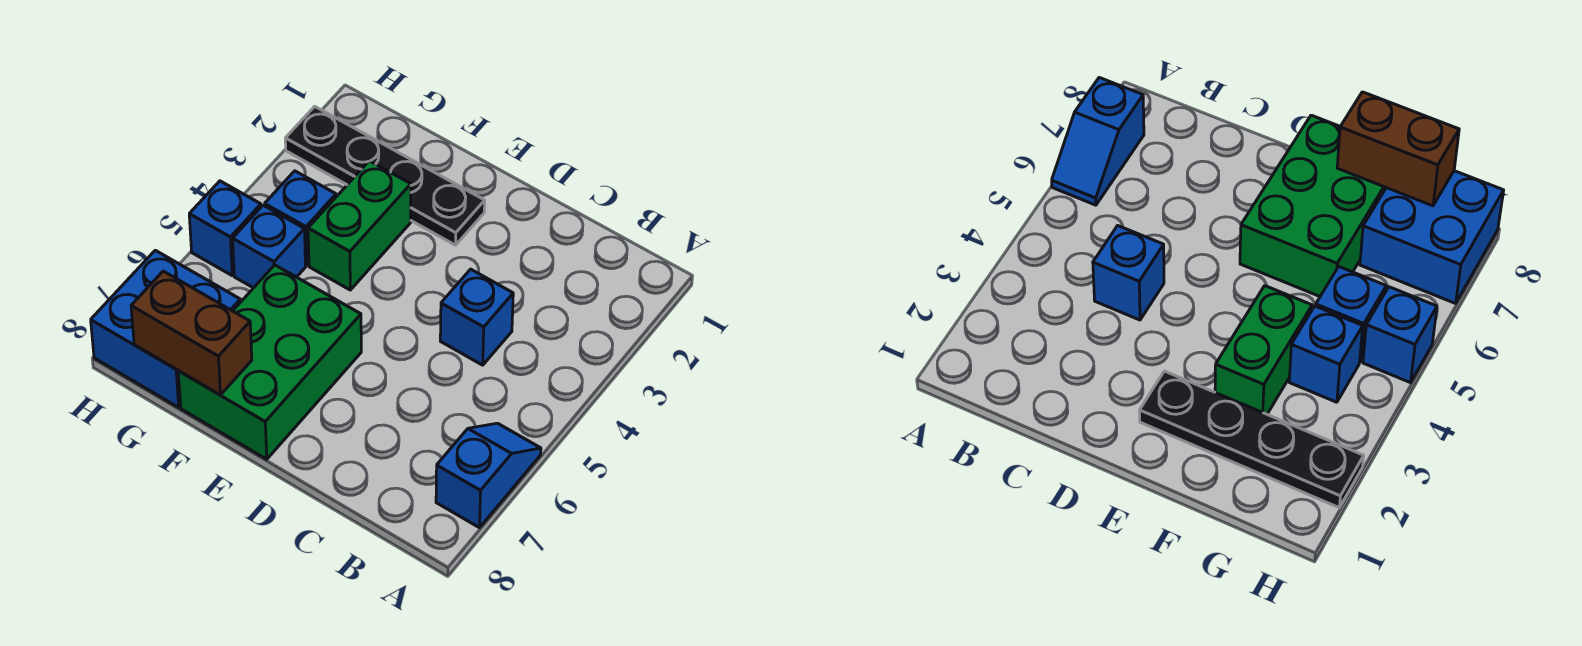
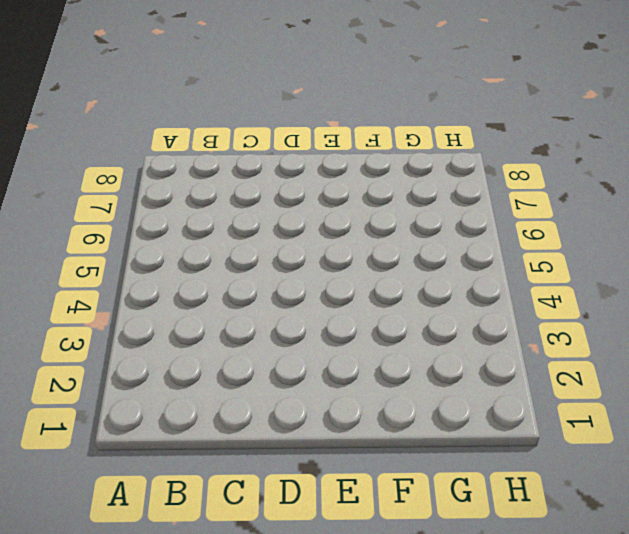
none -> blue 1x2 slope [436,423,541,528]
none -> blue 1x1 brick [440,269,513,365]

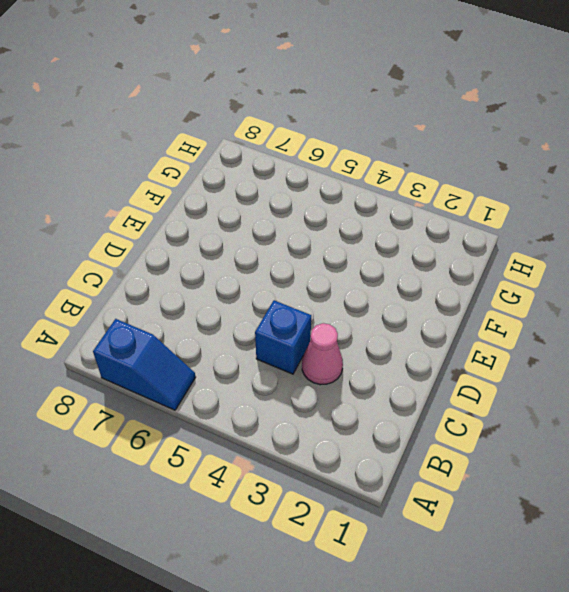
pink 1x1 cone [302,323,343,385] -> none
none -> black 1x4 plate [285,106,485,245]
none -> green 2x3 brick [178,265,361,459]

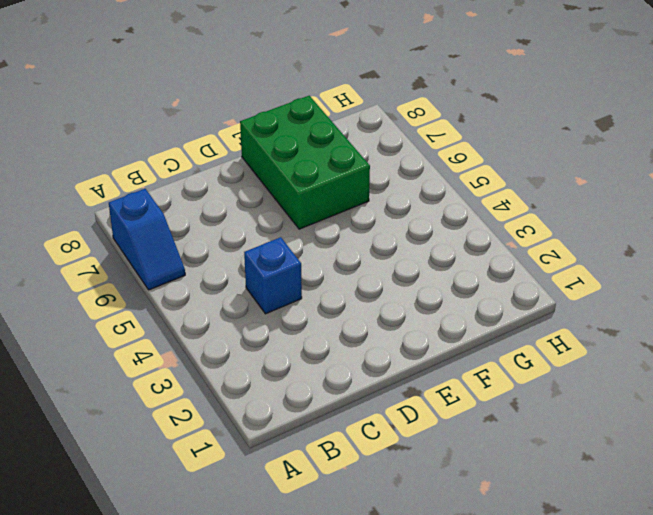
none -> black 1x4 plate [285,106,485,245]
none -> green 1x2 brick [308,161,411,290]

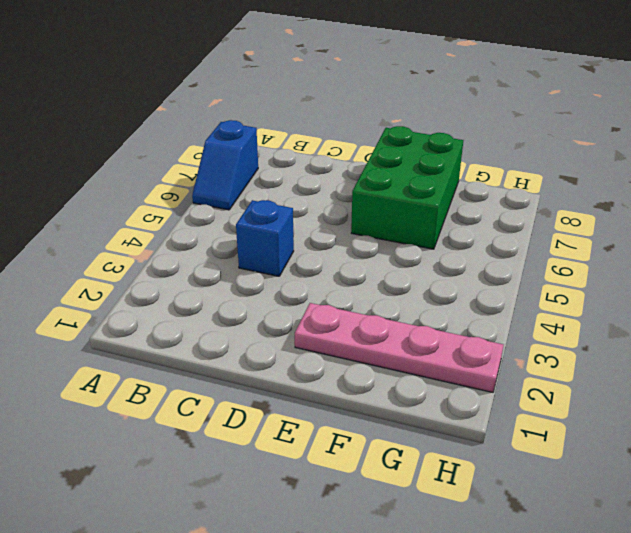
pink 1x4 plate [295,303,503,392] -> black 1x4 plate [285,106,485,245]
none -> green 1x2 brick [308,161,411,290]
none -> blue 1x1 brick [265,171,336,265]

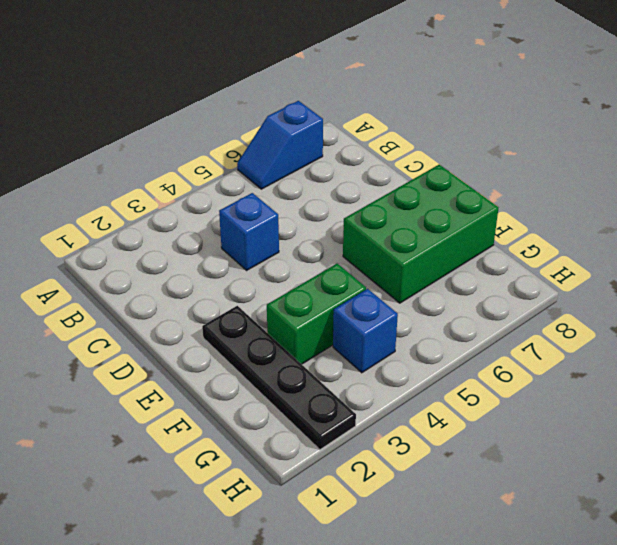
none -> blue 1x1 brick [233,205,305,288]
none -> blue 2x2 brick [91,250,240,407]

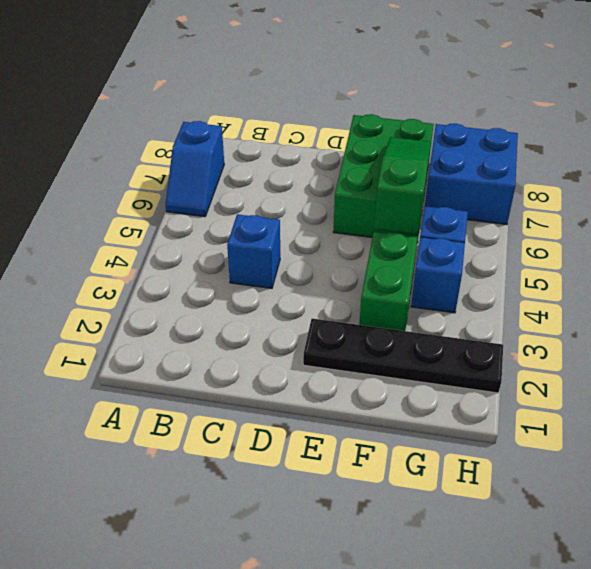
green 1x3 slope [374,137,431,235] -> none
none -> blue 1x1 brick [189,181,261,275]
none -> brown 1x2 brick [131,271,252,395]

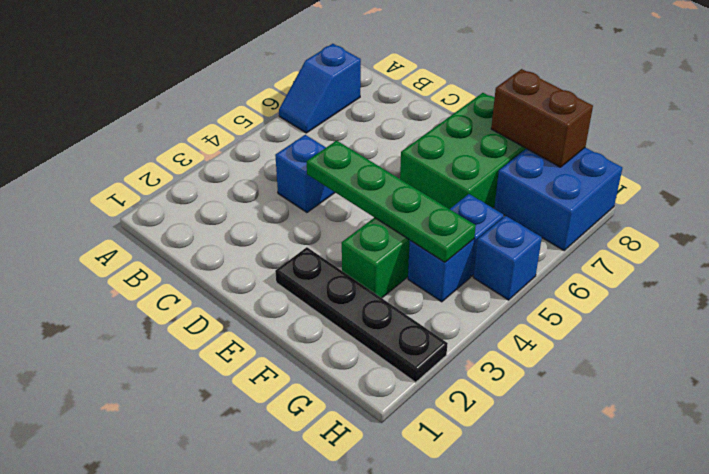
green 1x4 plate [307,141,476,262] -> none

